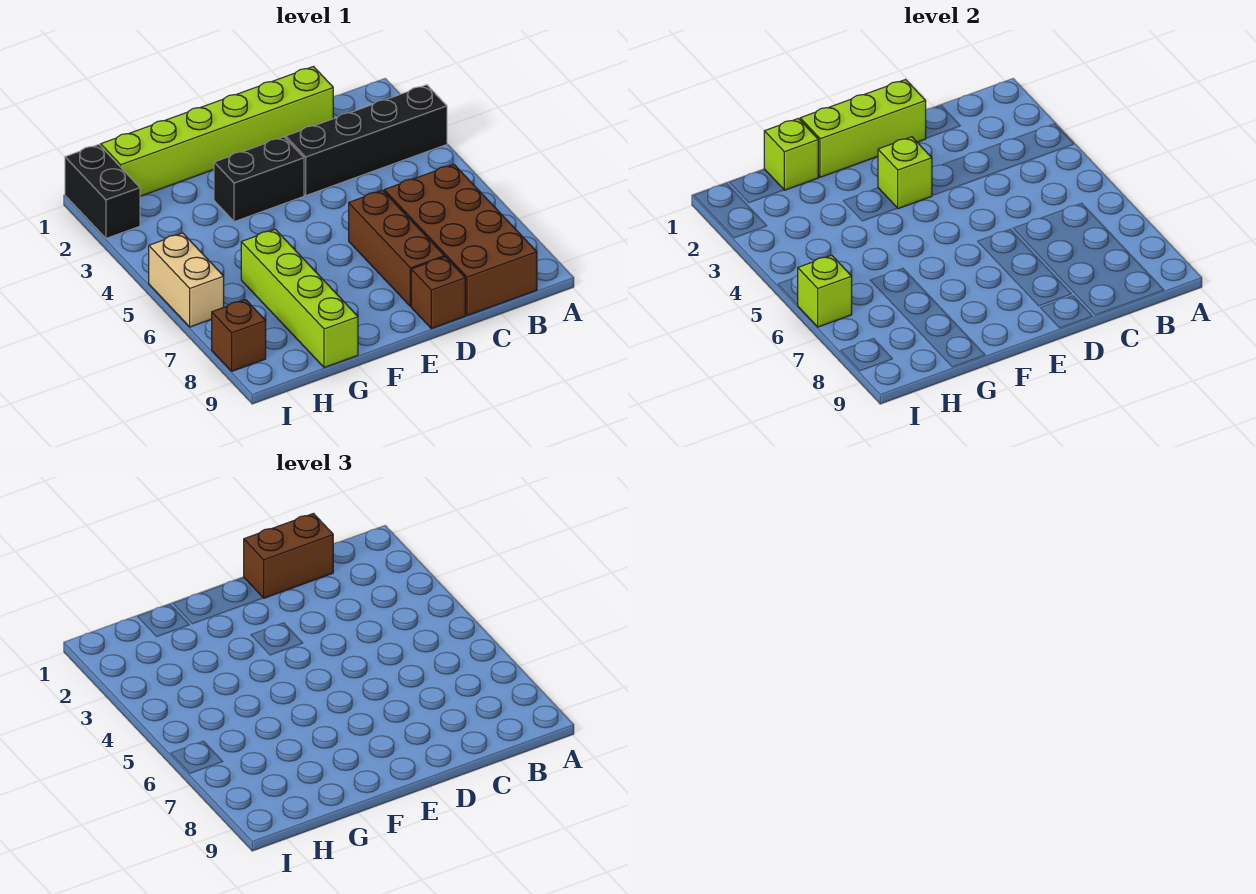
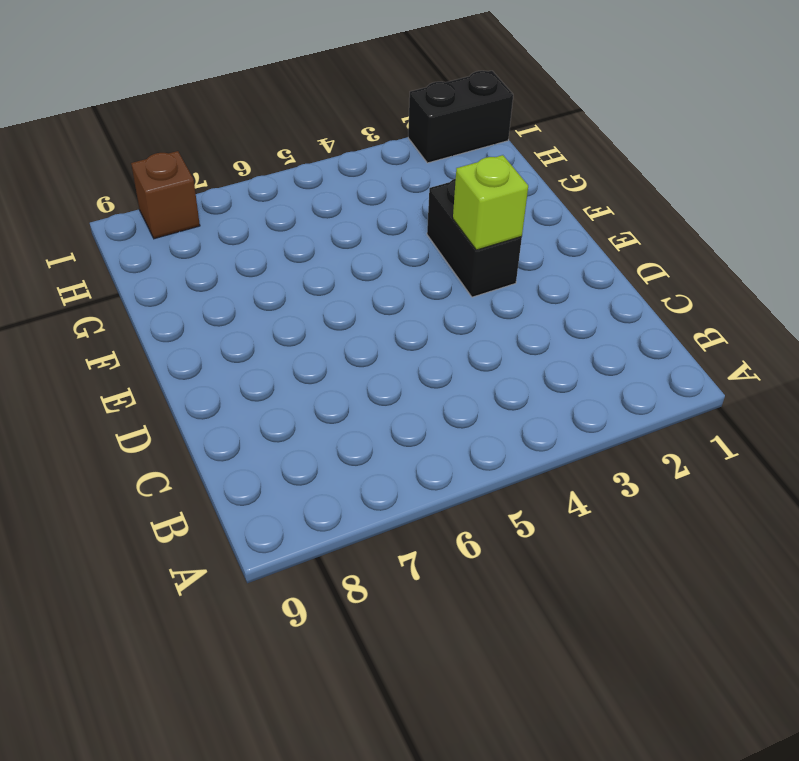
none -> black 1x4 brick [286,85,447,195]
none -> brown 2x4 brick [384,164,537,316]
none -> lime 1x6 brick [101,67,333,196]

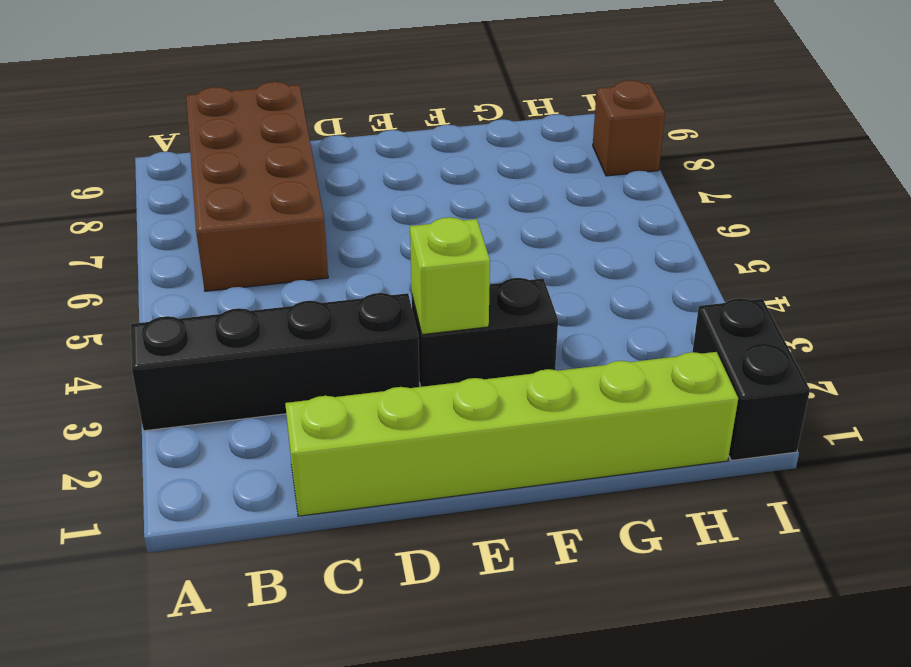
none -> brown 1x3 brick [349,190,444,306]
none -> brown 1x1 brick [411,257,465,329]
none -> lime 1x4 brick [241,229,358,368]

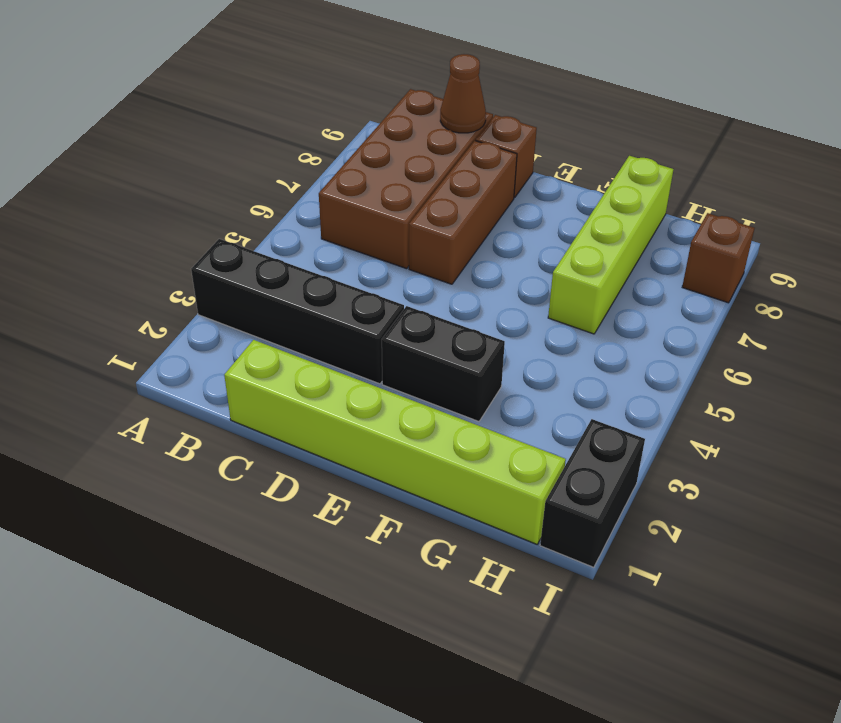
brown 1x1 cone [440,54,486,133] -> none
none -> tan 1x2 brick [149,233,224,327]
none -> lime 1x3 brick [800,80,926,177]
none -> lime 1x1 brick [878,137,932,209]

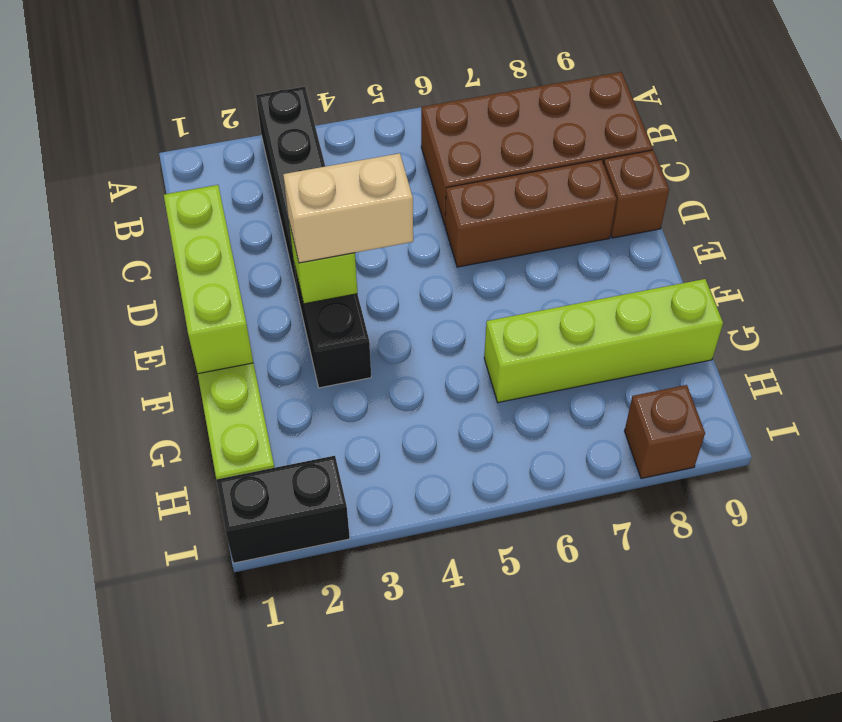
tan 1x2 brick [283,153,413,263] -> tan 1x2 brick moved to [149,233,224,327]
none -> lime 1x1 brick [764,118,818,190]
none -> lime 1x1 brick [798,255,852,327]
none -> brown 1x2 brick [244,514,333,598]

